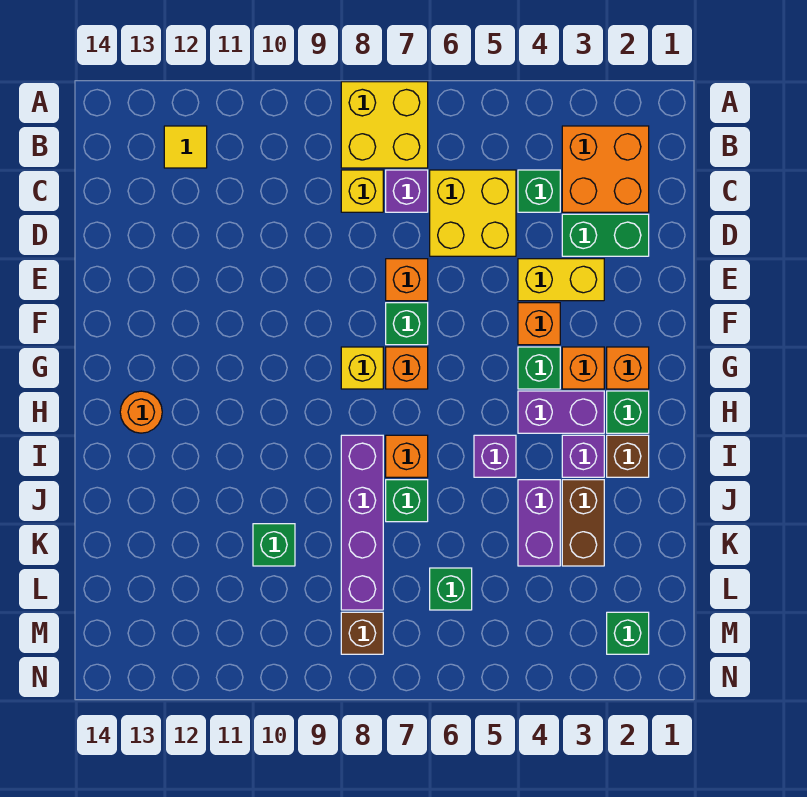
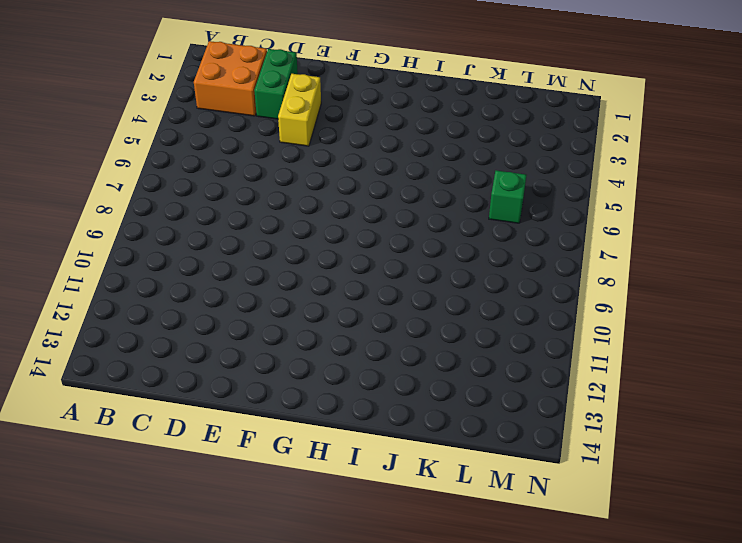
none -> yellow 2x2 brick [341,82,428,168]
none -> yellow 1x1 tile [164,126,207,168]
none -> green 1x1 brick [518,170,560,212]
none -> yellow 2x2 brick [430,170,516,256]

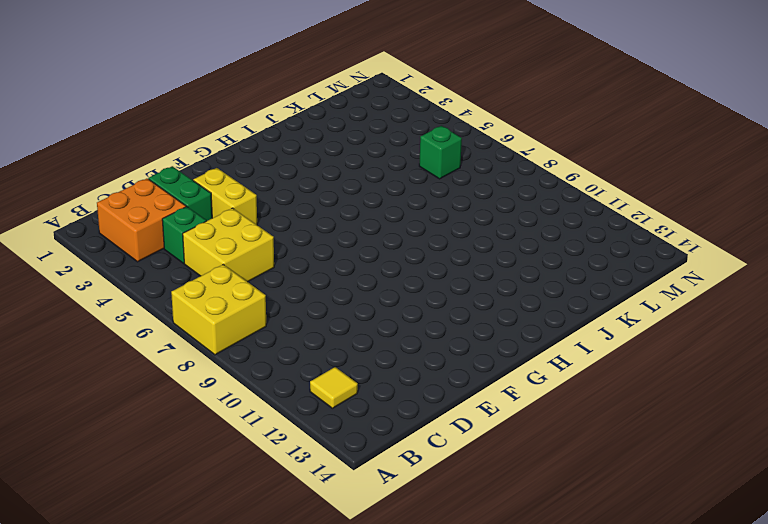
none -> purple 1x1 brick [386,170,428,212]
none -> yellow 1x1 brick [341,170,383,212]
none -> orange 1x1 brick [386,259,428,301]
none -> orange 1x1 brick [518,303,560,345]

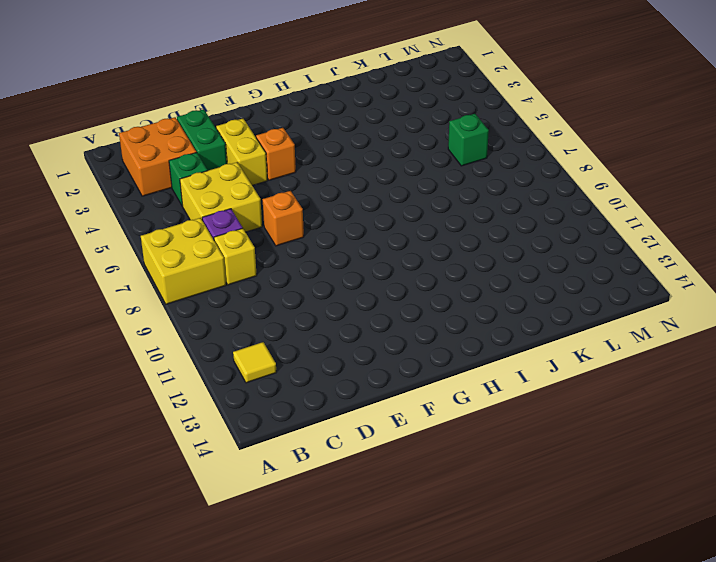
none -> green 1x1 brick [386,303,428,345]
none -> orange 1x1 brick [607,347,649,389]
none -> orange 1x1 brick [562,347,604,389]
none -> green 1x1 brick [518,347,560,389]

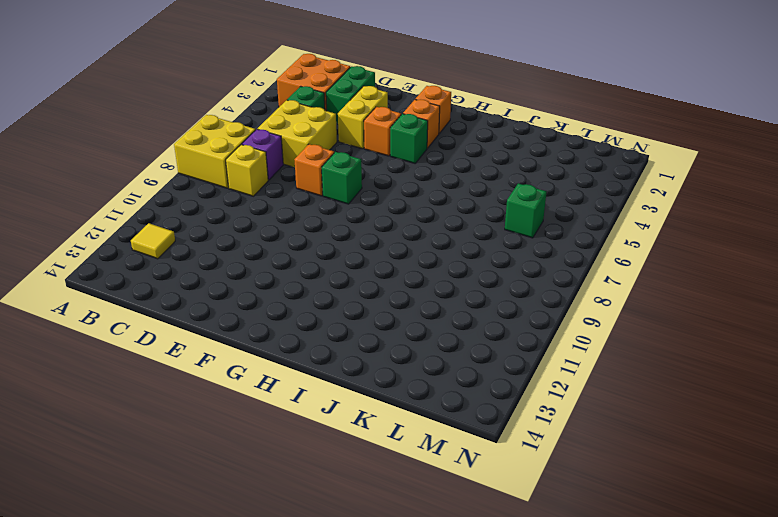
none -> orange 1x1 brick [386,347,428,389]
none -> yellow 1x1 brick [341,347,383,389]
none -> green 1x1 brick [607,391,649,433]
none -> purple 1x2 brick [518,391,604,433]

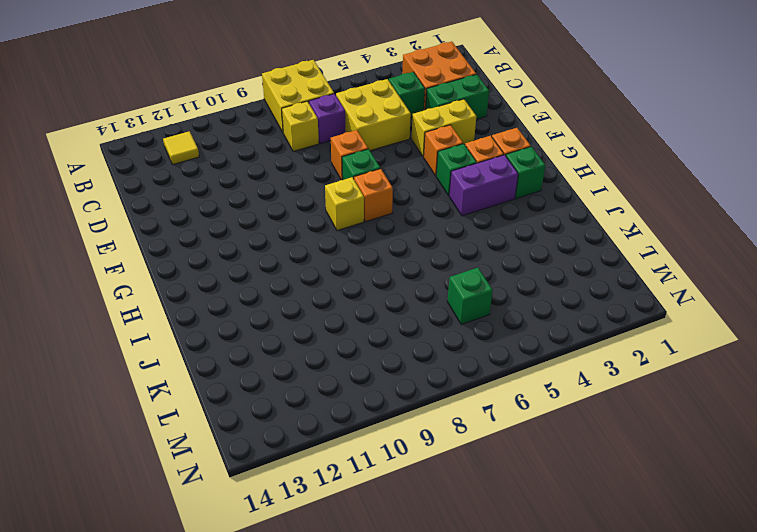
none -> orange 1x1 round brick [120,391,162,433]
none -> brown 1x1 brick [607,435,649,477]
none -> purple 1x1 brick [562,435,604,477]
none -> purple 1x1 brick [474,435,516,477]

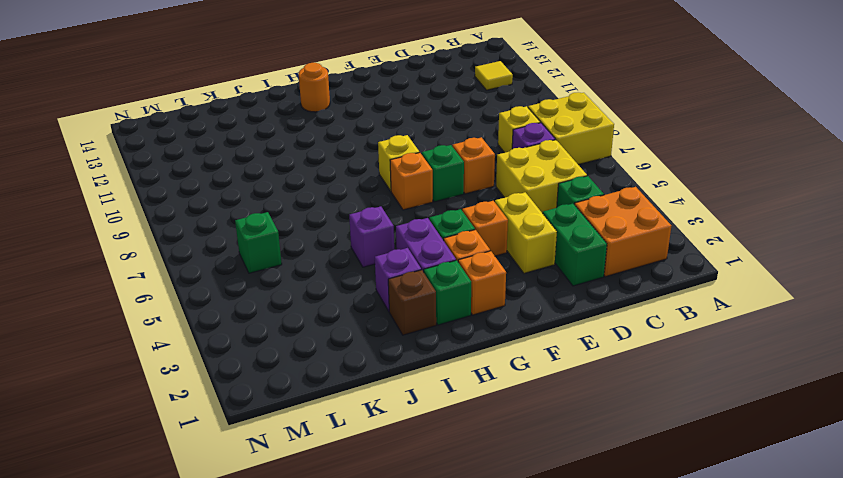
none -> orange 1x1 brick [386,435,428,477]
none -> purple 1x4 brick [341,435,383,610]
none -> brown 1x2 brick [562,480,604,566]
none -> purple 1x2 brick [518,480,560,566]

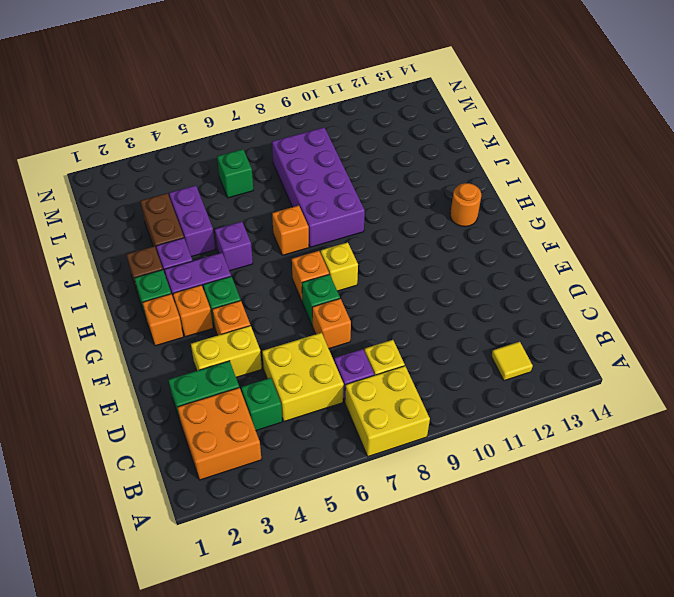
purple 2x4 brick [272,127,365,247] -> purple 1x4 brick [341,435,383,610]
none -> green 1x1 brick [386,480,428,522]
none -> green 1x1 brick [253,524,295,566]
none -> green 1x1 brick [607,612,649,654]
none -> brown 1x1 brick [341,612,383,654]

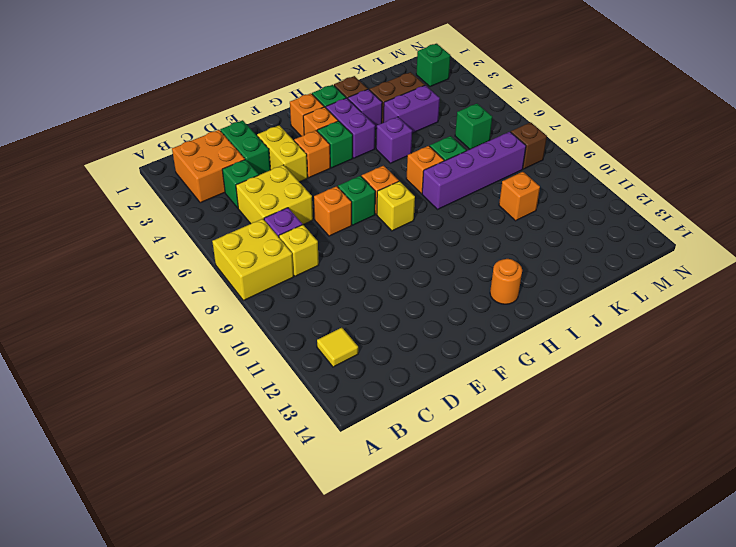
orange 1x1 brick [499,172,540,221] -> green 1x1 brick [253,524,295,566]

